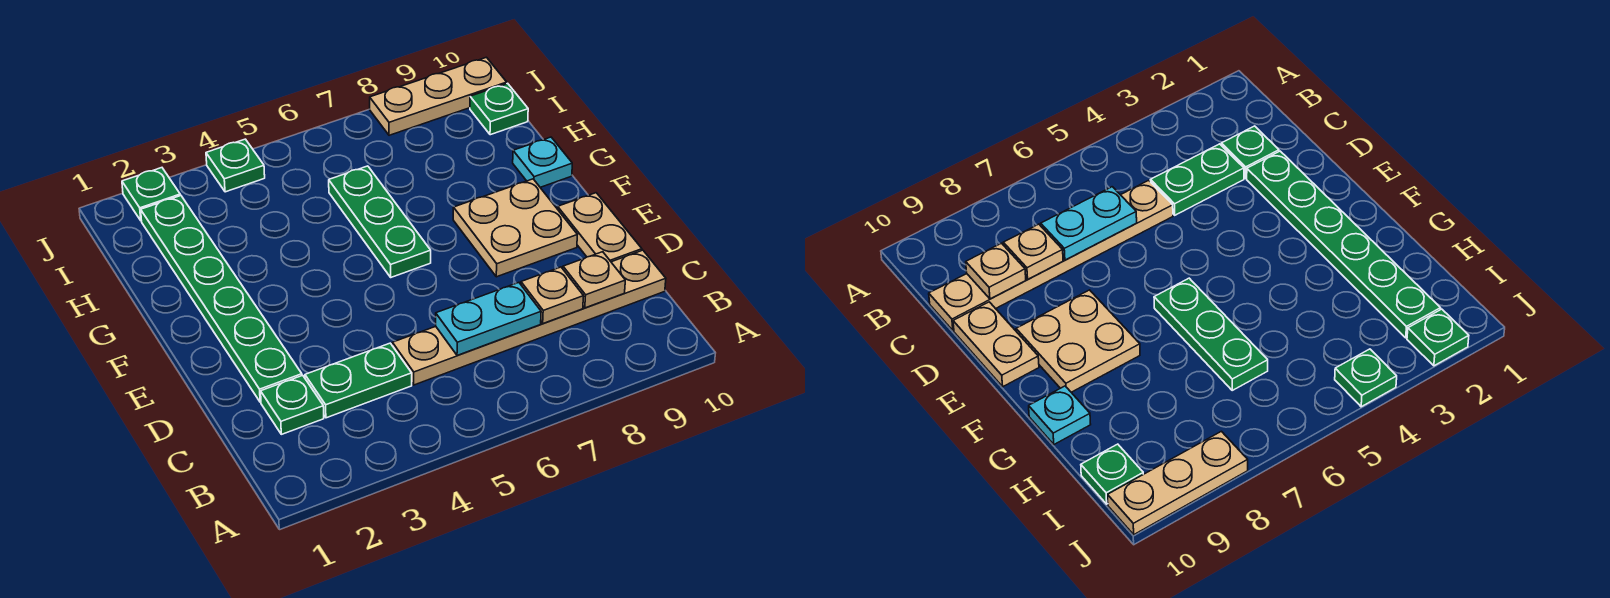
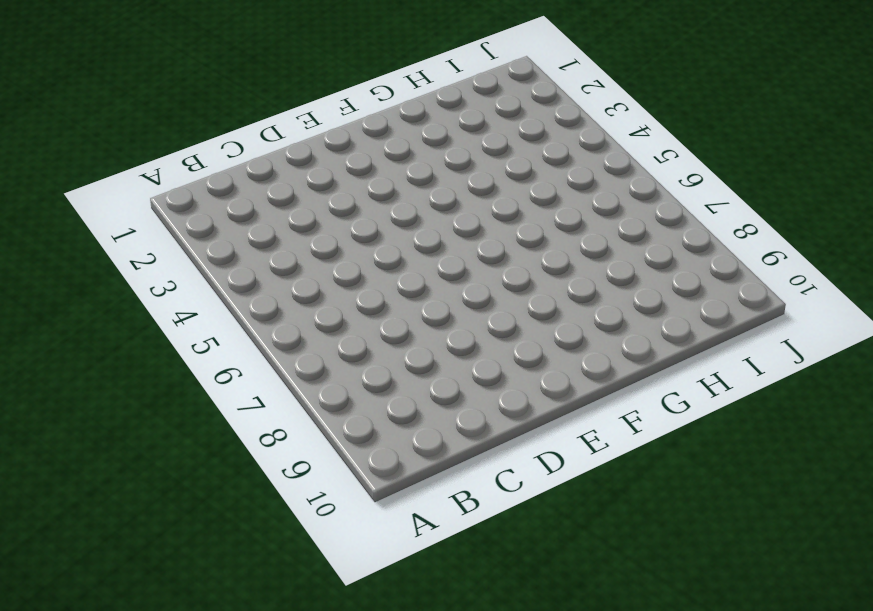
none -> green 1x1 plate [261,375,324,434]
none -> green 1x2 plate [305,343,412,418]
none -> tan 1x6 plate [392,250,666,385]

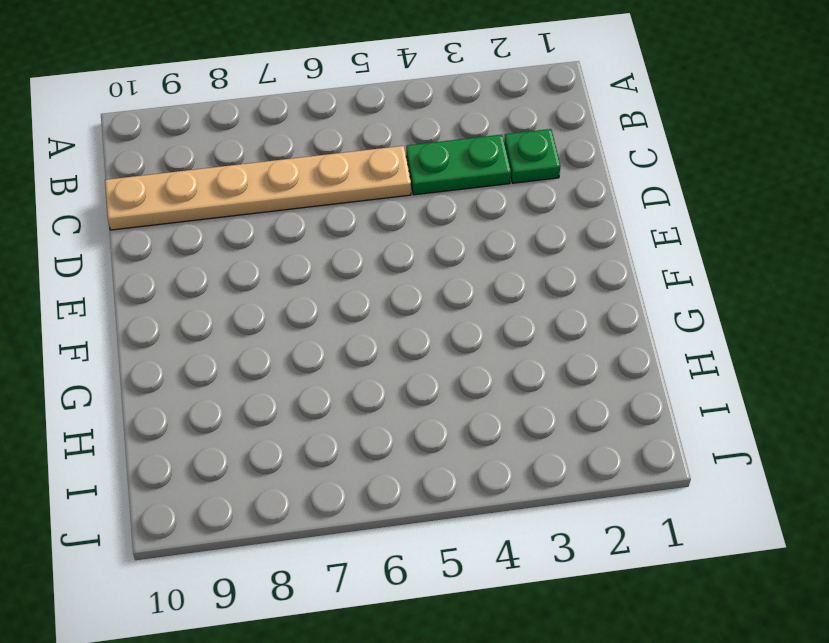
none -> green 1x6 plate [141,196,302,402]
none -> tan 1x2 plate [558,193,642,262]
none -> tan 2x2 plate [453,179,577,277]

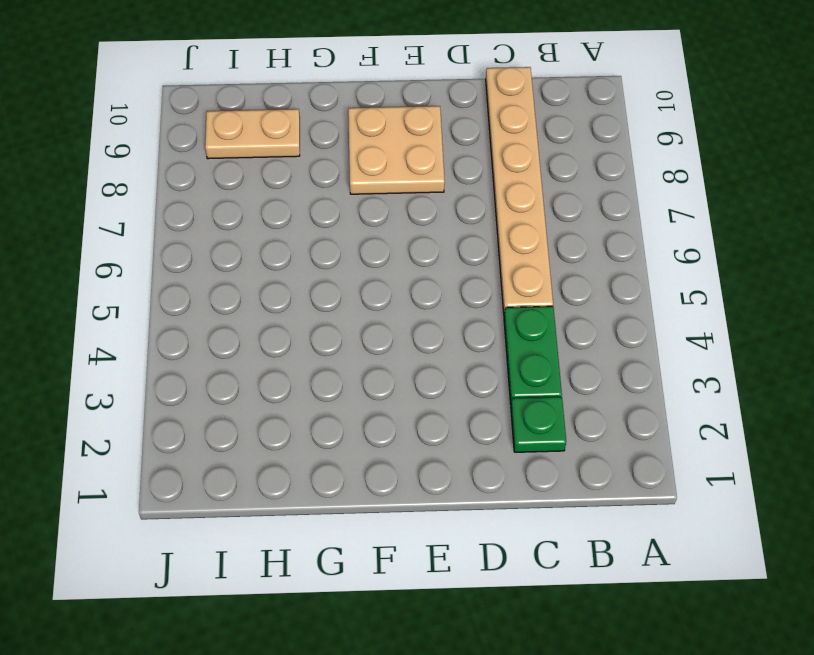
tan 1x2 plate [205,109,300,159] -> tan 1x2 plate moved to [558,193,642,262]
none -> green 1x6 plate [141,196,302,402]
none -> green 1x3 plate [329,166,431,277]
none -> cyan 1x1 plate [513,137,572,187]

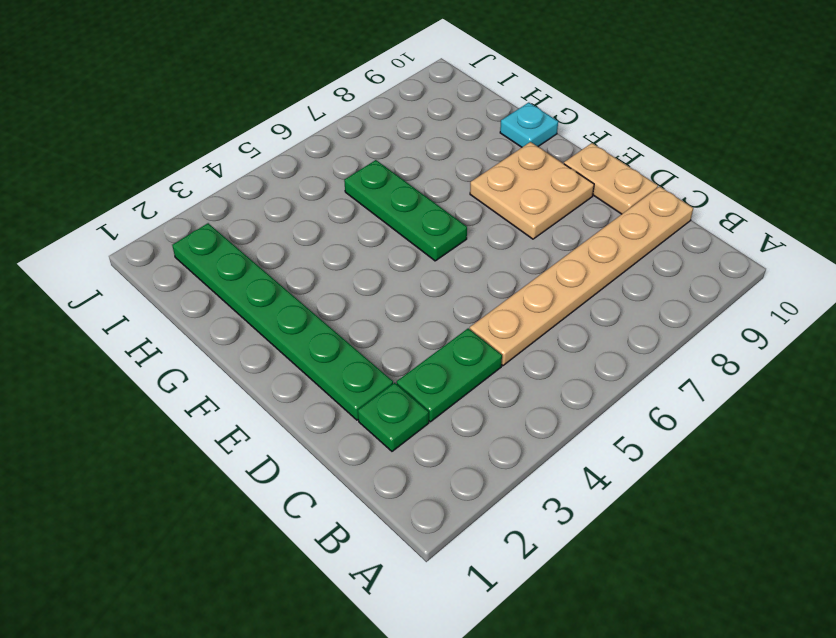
none -> green 1x1 plate [470,83,528,135]
none -> green 1x1 plate [122,168,180,221]
none -> green 1x1 plate [206,139,265,192]

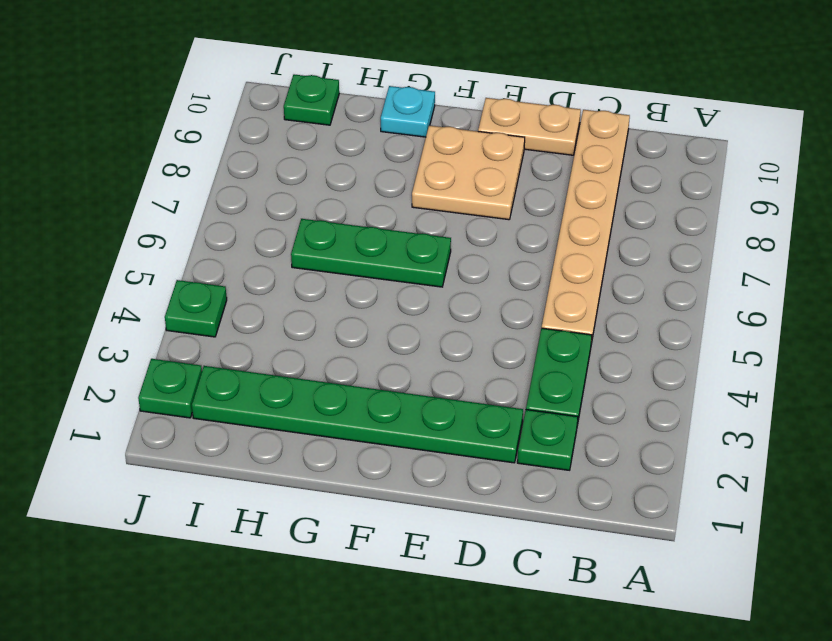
none -> tan 1x3 plate [370,57,507,135]
none -> cyan 1x2 plate [436,283,541,355]
none -> tan 1x1 plate [521,267,584,323]

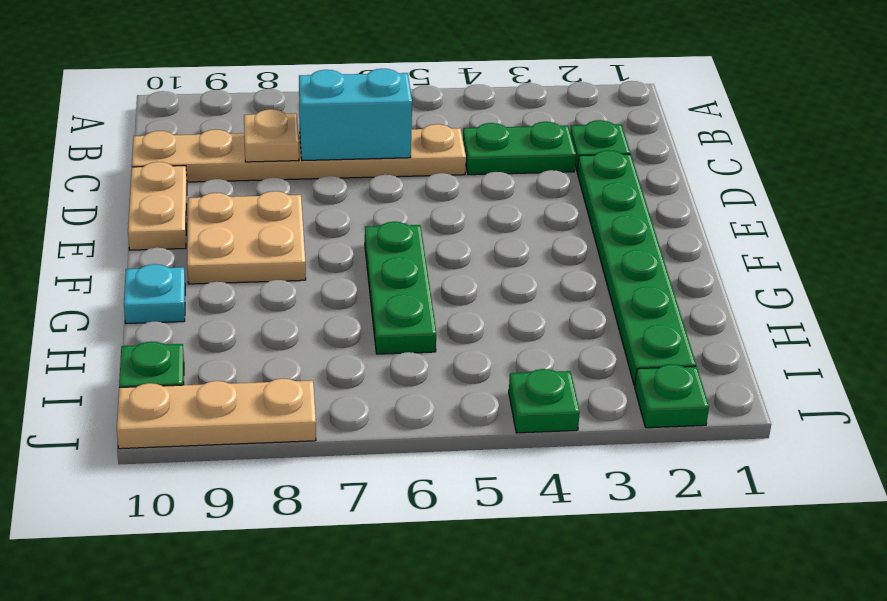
cyan 1x2 brick [299,69,412,161] -> cyan 1x2 plate [436,283,541,355]
none -> tan 1x1 plate [563,252,625,308]

